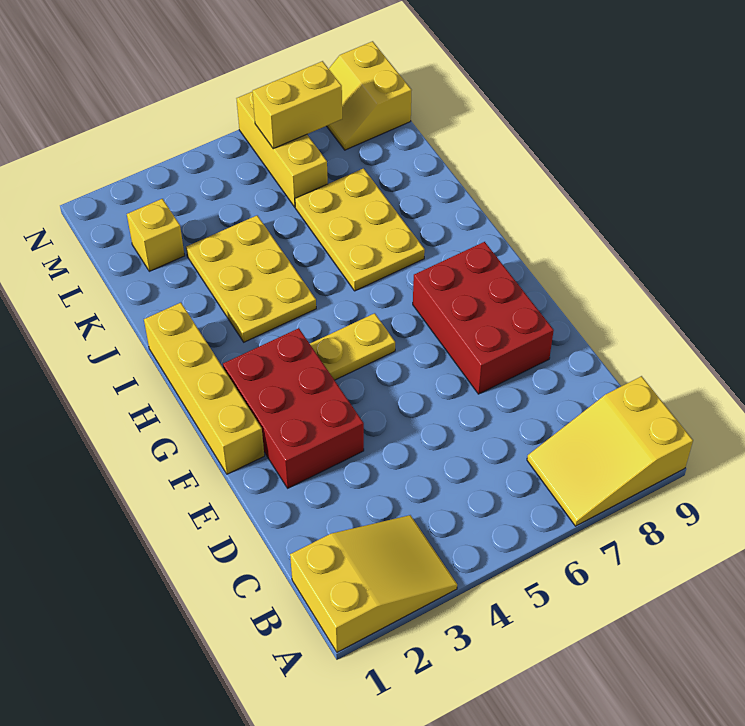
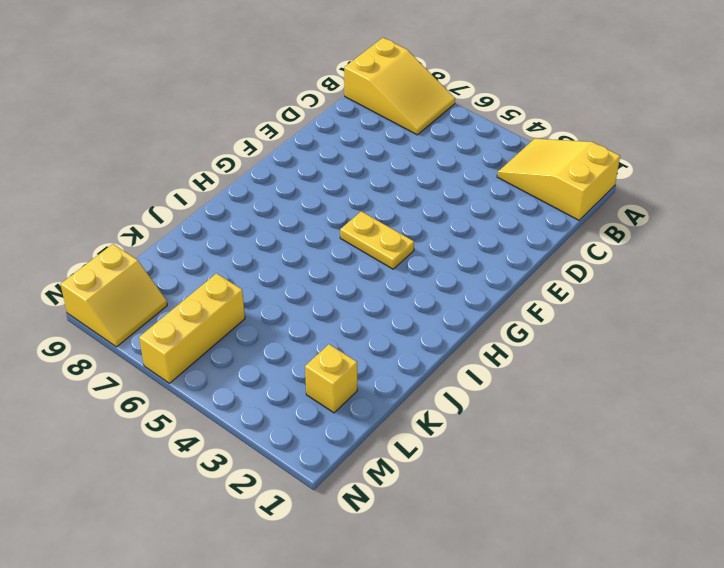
none -> red 2x3 brick [223,328,364,488]
none -> red 2x3 brick [413,242,554,394]
none -> yellow 1x4 brick [144,303,264,474]

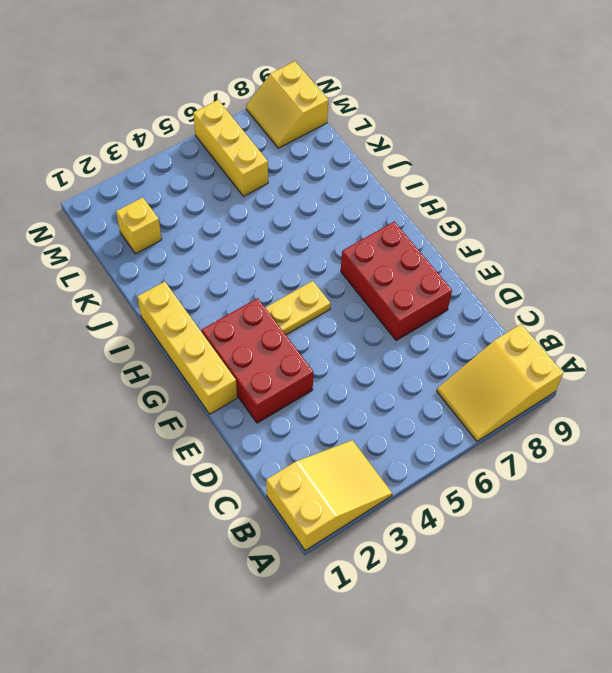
none -> yellow 2x3 plate [186,216,316,342]
none -> yellow 2x3 plate [295,168,425,291]
none -> yellow 1x2 brick [252,61,342,149]

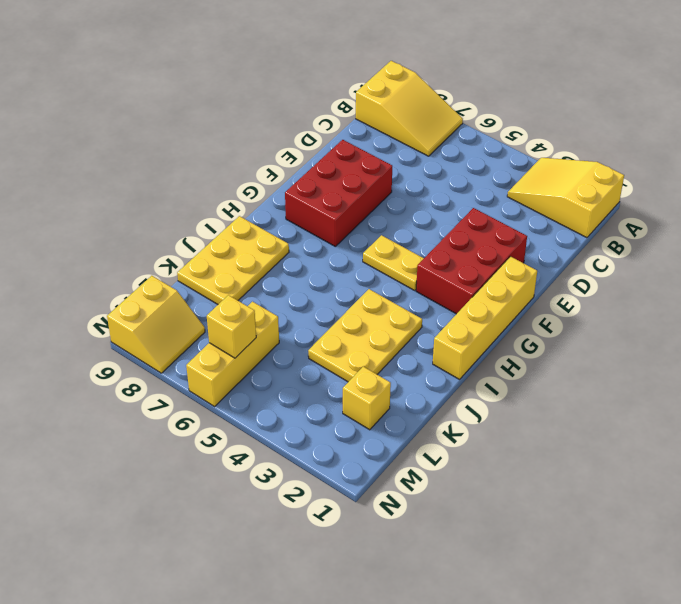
yellow 2x3 plate [177,216,289,304] -> yellow 2x3 plate moved to [295,168,425,291]
yellow 1x1 brick [207,295,256,358] -> yellow 1x2 brick [252,61,342,149]

